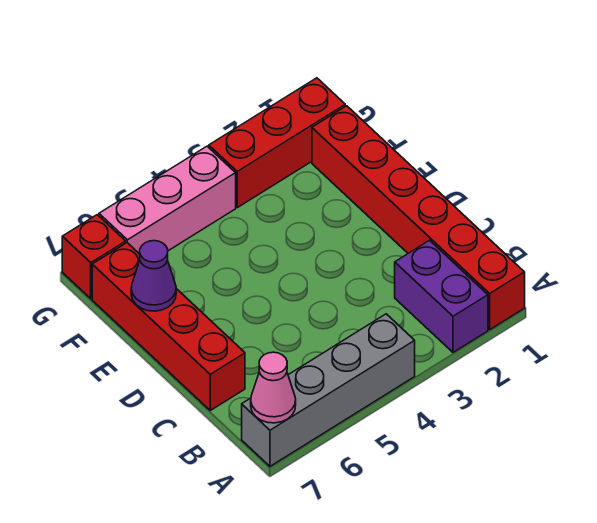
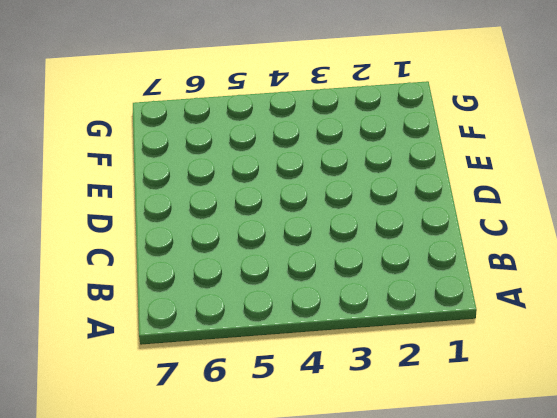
none -> red 1x6 brick [312,106,525,329]
none -> purple 1x2 brick [395,240,488,352]

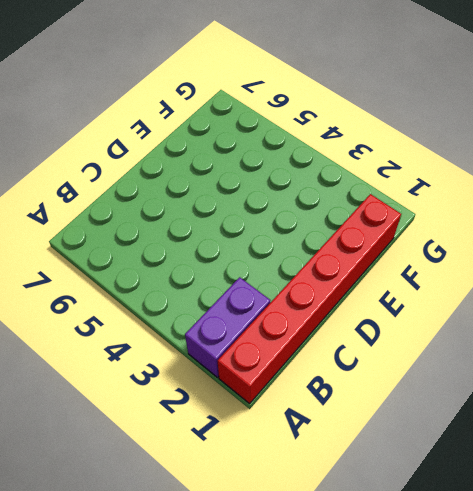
none -> grey 1x4 brick [242,314,415,466]
none -> red 1x4 brick [92,243,245,410]

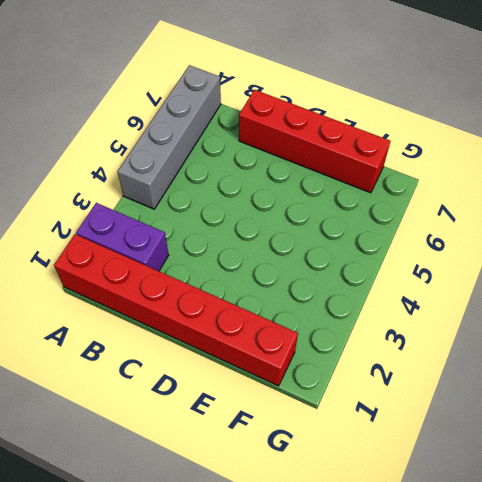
none -> red 1x3 brick [209,78,345,208]
none -> pink 1x3 brick [99,146,236,254]

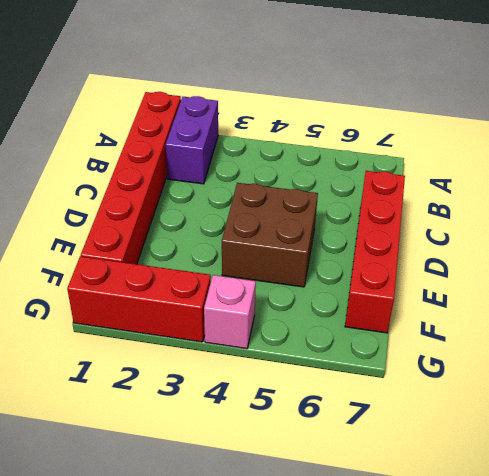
brown 2x2 brick [222,183,318,287] -> none
pink 1x1 brick [204,275,256,349] -> pink 1x3 brick [99,146,236,254]
none -> grey 1x4 brick [242,314,415,466]
none -> red 1x1 brick [62,215,126,299]

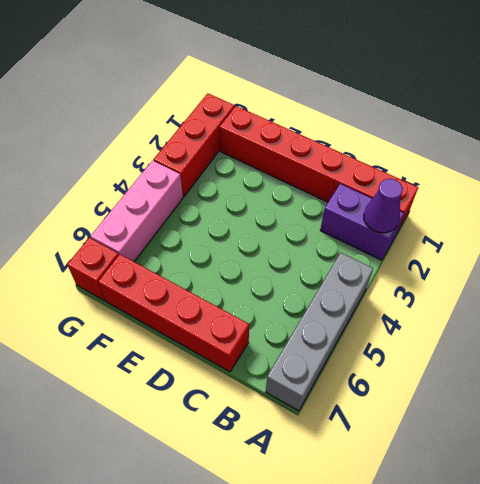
purple 1x1 cone [364,179,403,233] -> purple 1x1 cone moved to [131,241,176,311]
none -> pink 1x1 cone [251,352,296,423]

